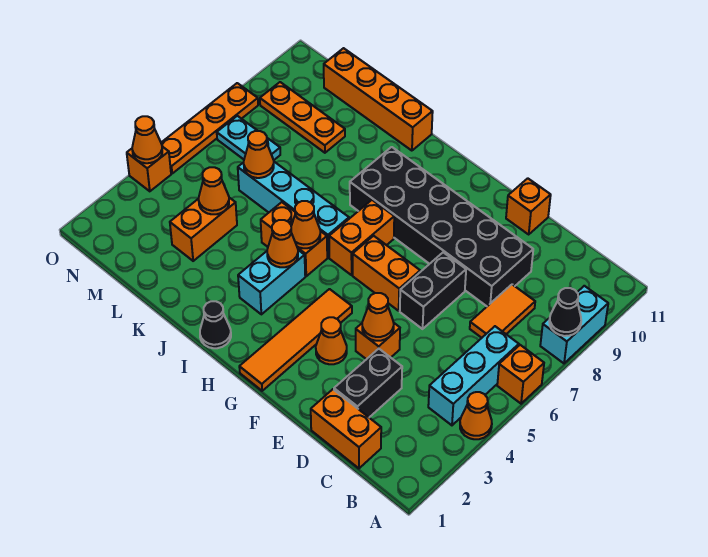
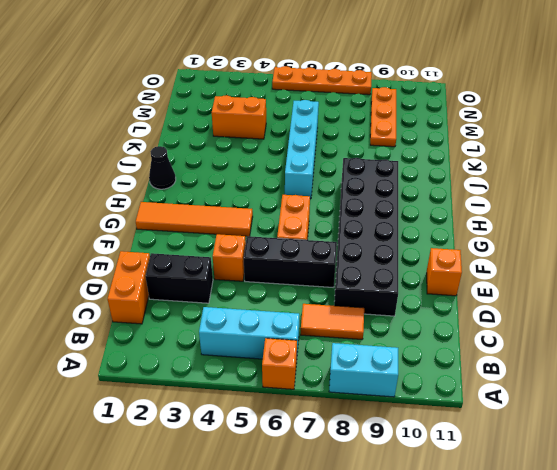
black 1x3 brick [243,236,337,288] -> black 1x2 brick [400,252,466,329]
none -> orange 1x1 cone [460,392,492,439]
none -> orange 1x1 cone [316,317,347,364]
none -> orange 1x2 brick [329,200,394,275]
none -> cyan 1x2 brick [238,250,305,314]

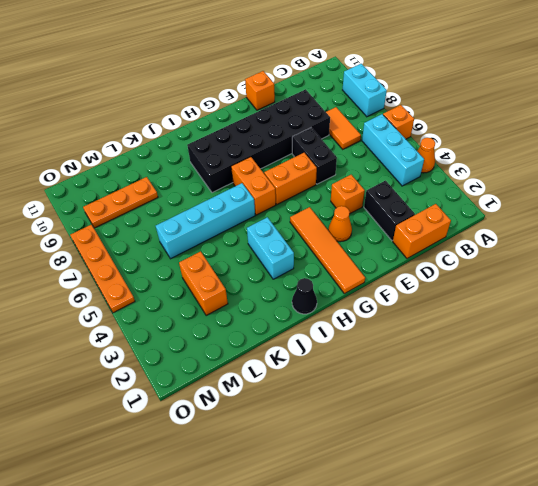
none -> orange 1x2 brick [261,202,327,276]
none -> orange 1x4 brick [324,48,433,151]
none -> cyan 1x2 plate [217,116,280,160]
none -> orange 1x1 brick [127,147,171,191]

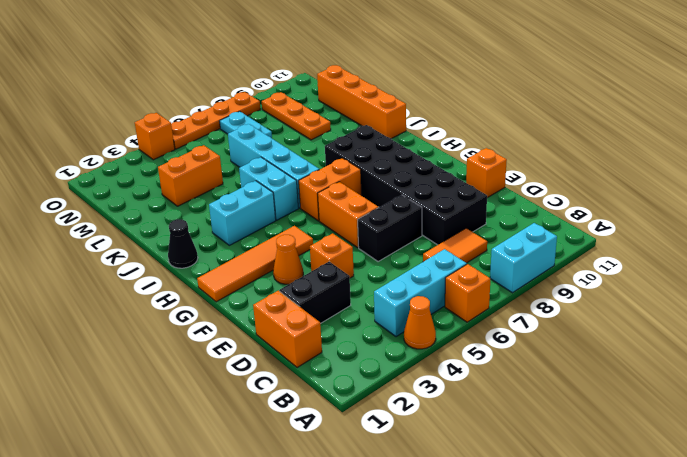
cyan 1x2 brick [239,157,299,220] -> orange 1x2 brick [261,202,327,276]
none -> black 1x1 cone [549,288,581,336]
none -> orange 1x1 cone [362,293,394,341]
none -> orange 1x1 cone [267,220,298,267]
none -> orange 1x1 cone [291,201,320,248]

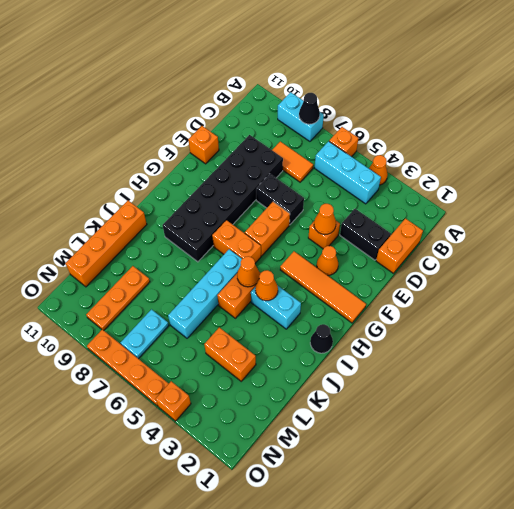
none -> orange 1x1 cone [199,167,229,214]
none -> orange 1x1 cone [244,131,274,178]
none -> orange 1x1 cone [132,116,162,163]

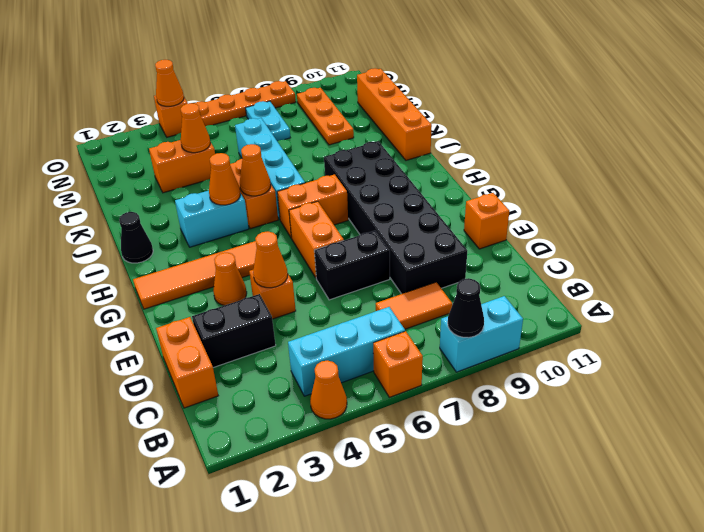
none -> orange 1x1 cone [244,131,274,178]

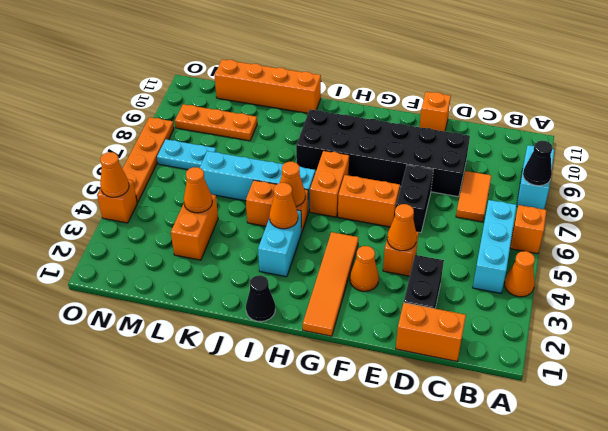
none -> orange 1x1 cone [244,131,274,178]

